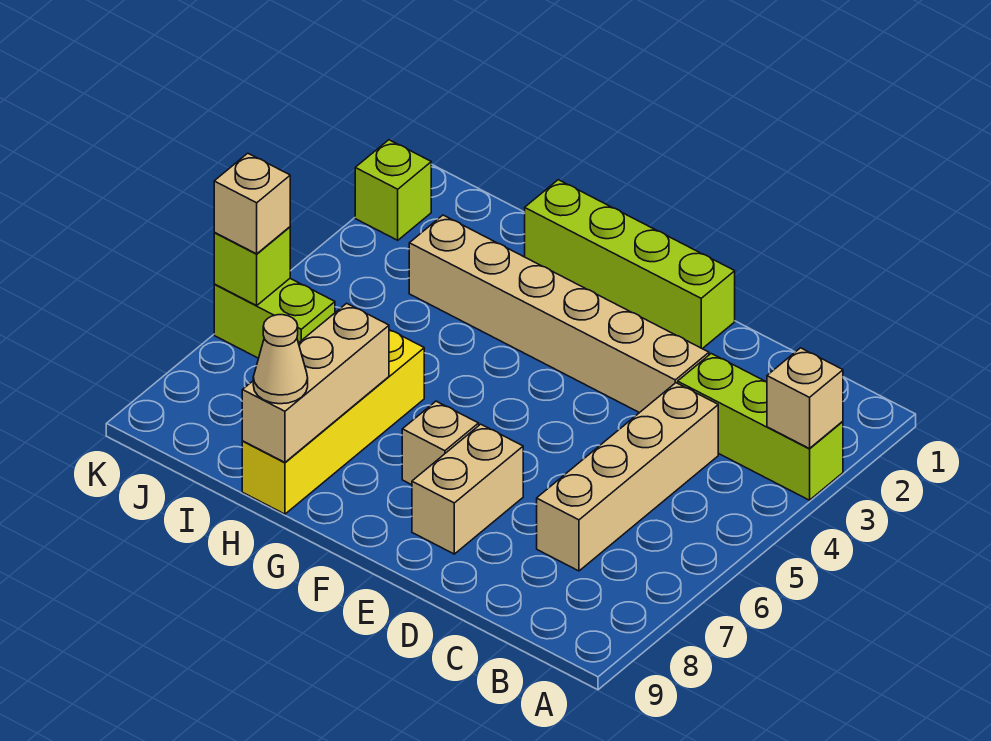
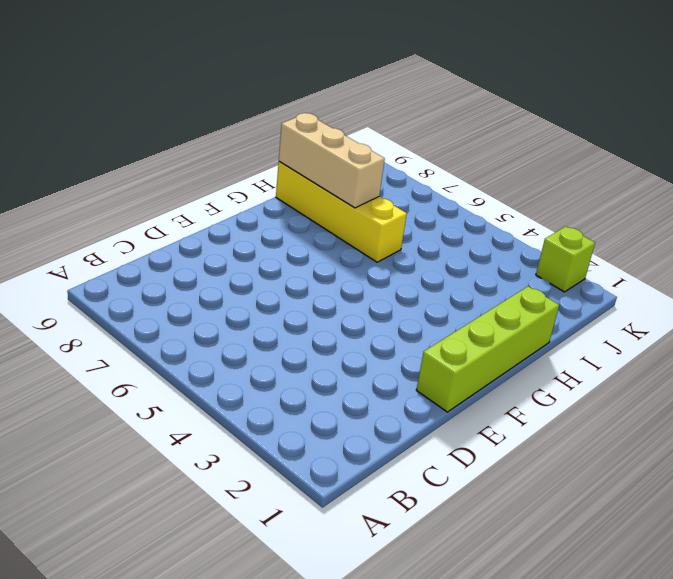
none -> lime 1x3 brick [678,354,843,500]
none -> tan 1x4 brick [537,383,718,571]
none -> tan 1x6 brick [409,215,709,413]

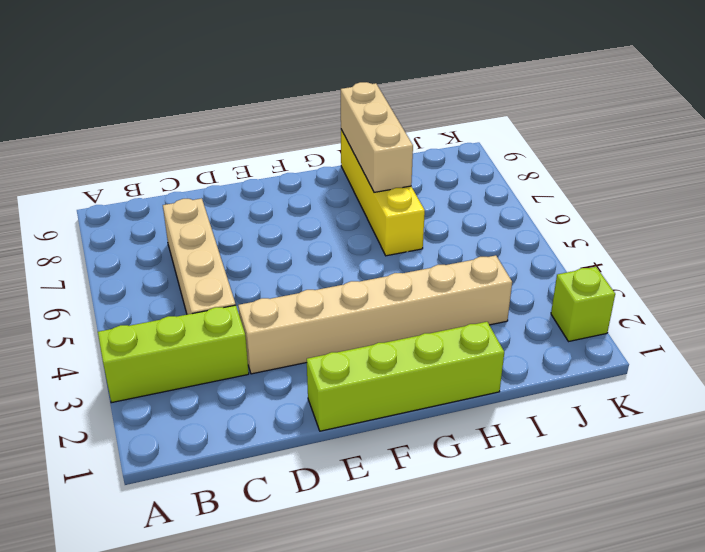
none -> tan 1x2 brick [412,424,523,554]
none -> tan 1x1 brick [402,401,479,485]
none -> lime 1x2 brick [214,279,335,358]

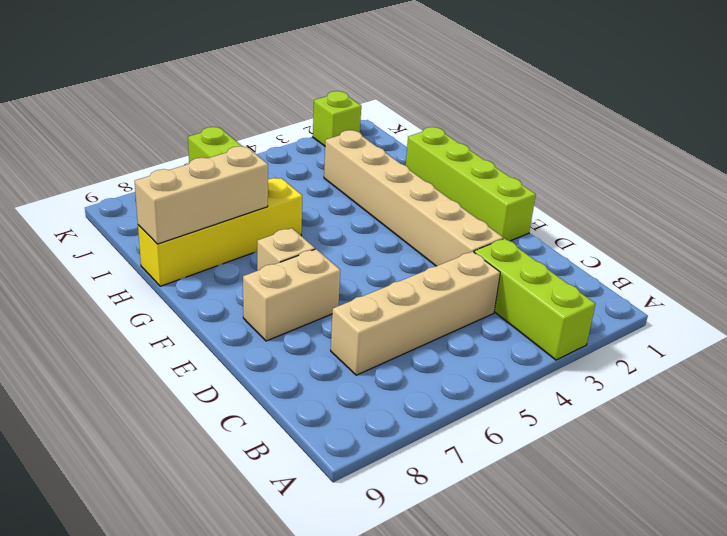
none -> tan 1x1 brick [767,348,843,449]
none -> lime 1x1 brick [214,227,290,305]
none -> tan 1x1 cone [253,315,308,404]

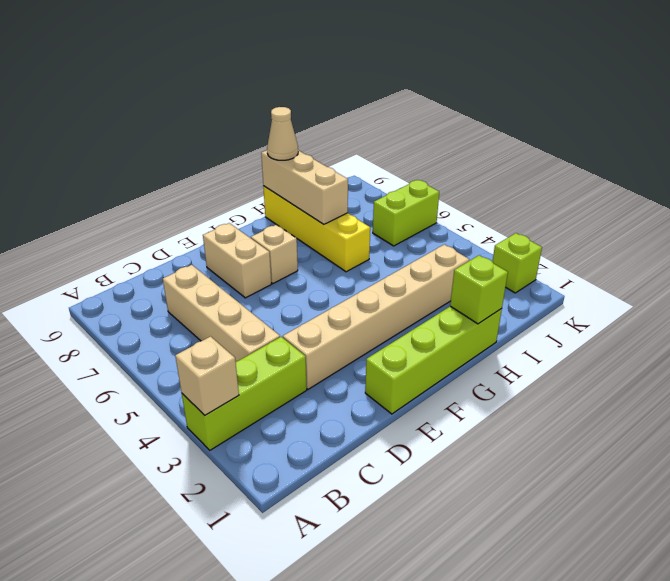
lime 1x1 brick [450,255,508,324] -> lime 1x1 brick moved to [214,227,290,305]
none -> tan 1x1 brick [214,153,290,254]

